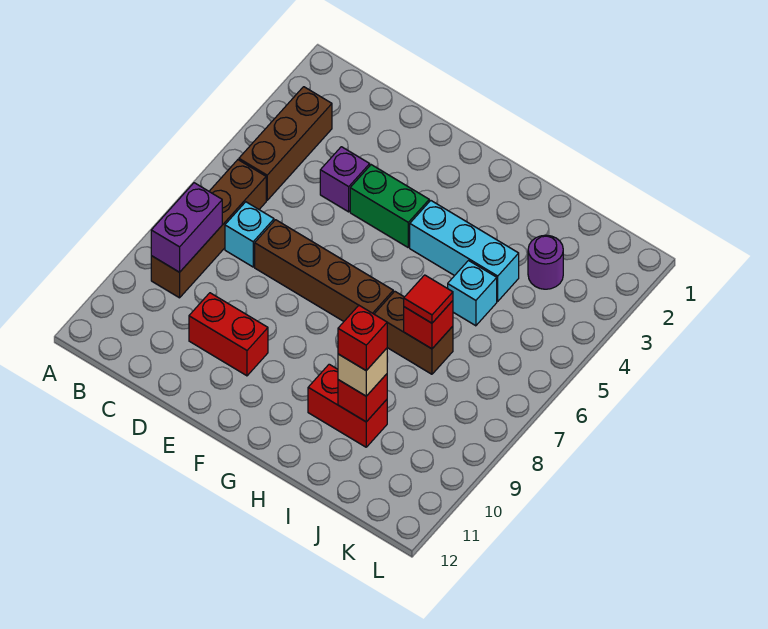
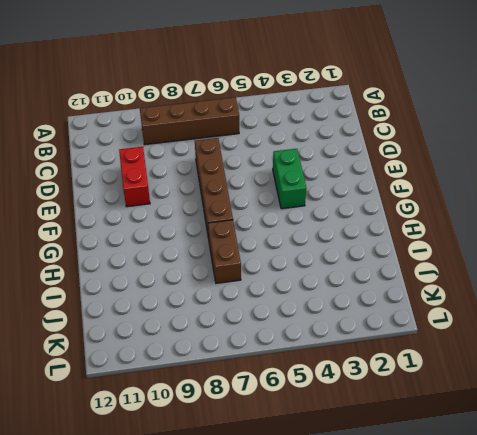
none -> brown 1x3 brick [239,87,332,200]
none -> cyan 1x1 brick [225,202,274,267]
none -> purple 1x1 brick [320,147,370,212]

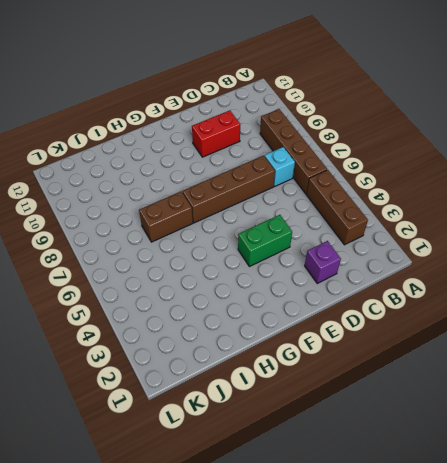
purple 1x1 brick [305,241,341,283] -> purple 1x1 brick moved to [320,147,370,212]
none -> cyan 1x3 brick [410,200,519,301]
none -> red 1x2 brick [308,364,387,447]
none -> cyan 1x1 brick [448,261,497,326]

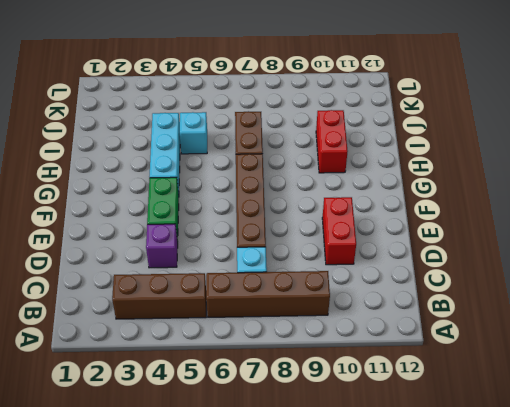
none -> purple 1x1 round brick [528,235,563,289]
none -> purple 1x2 brick [151,183,222,272]
none -> red 1x1 brick [404,301,453,349]

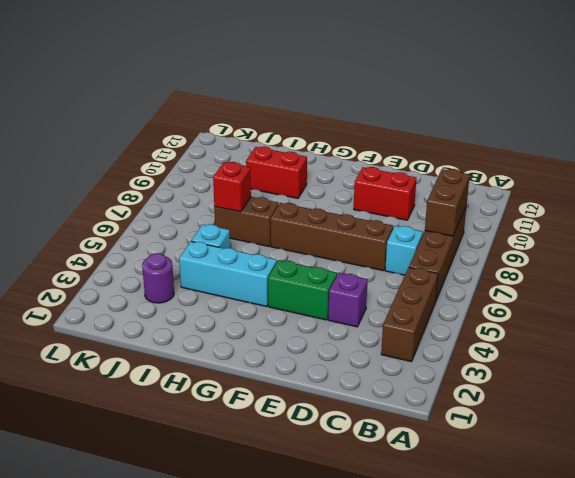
brown 1x2 brick [425,169,470,236] -> purple 1x2 brick [151,183,222,272]
none -> red 1x1 brick [338,374,387,422]
none -> red 1x1 tile [404,275,453,323]
none -> tan 1x1 brick [338,348,387,396]

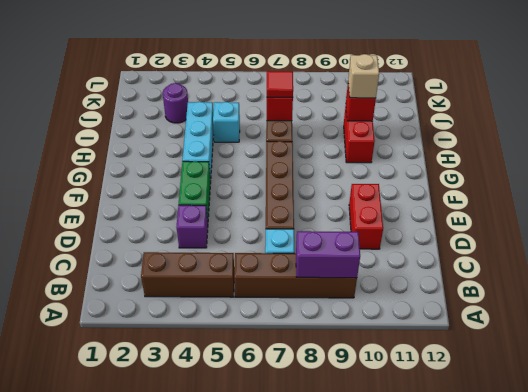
none -> red 1x1 brick [338,305,387,370]

